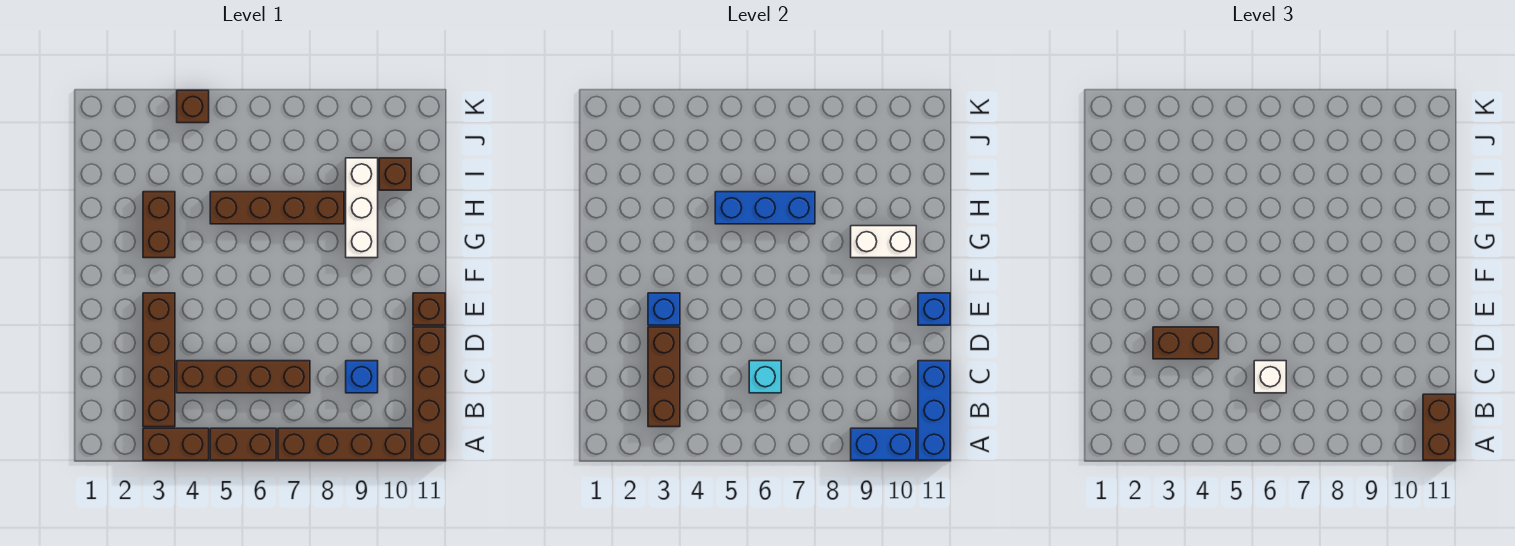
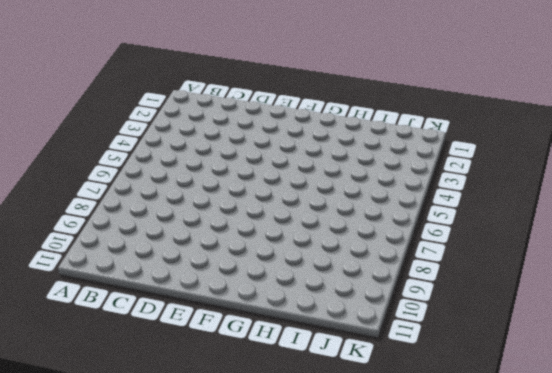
none -> brown 1x2 brick [143,428,209,460]
none -> brown 1x2 brick [210,428,276,460]
none -> brown 1x4 brick [278,428,411,460]

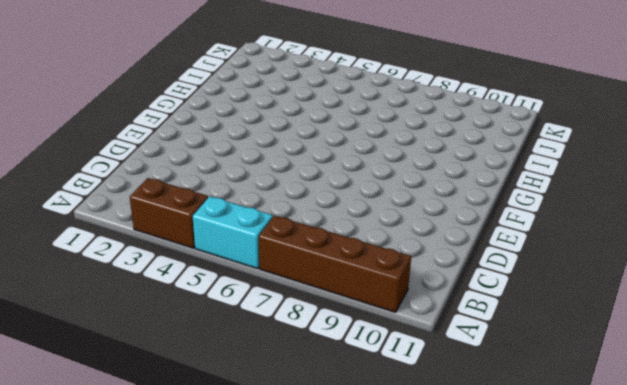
cyan 1x2 brick [193,196,273,269] -> brown 1x2 brick [210,428,276,460]
none -> brown 1x4 brick [413,327,445,460]
none -> brown 1x4 brick [143,293,175,427]
none -> brown 1x4 brick [177,361,310,393]

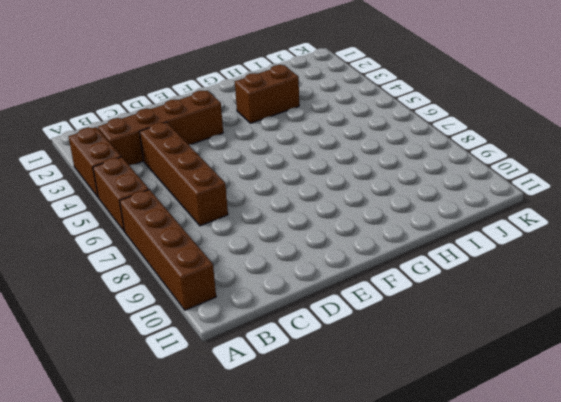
none -> brown 1x4 brick [413,327,445,460]
none -> blue 1x1 brick [346,361,378,393]
none -> brown 1x1 brick [413,293,445,325]

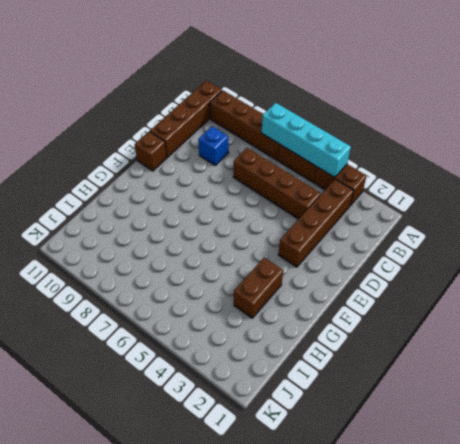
cyan 1x4 brick [262,103,351,177] -> none
none -> white 1x3 brick [346,158,378,258]
none -> brown 1x4 brick [210,192,344,224]
none -> brown 1x1 brick [379,158,411,190]

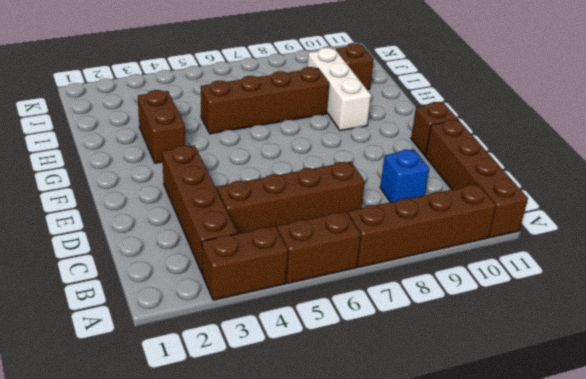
none -> brown 1x1 brick [177,90,209,123]
none -> blue 1x2 brick [851,428,916,460]
none -> blue 1x3 brick [918,361,950,460]

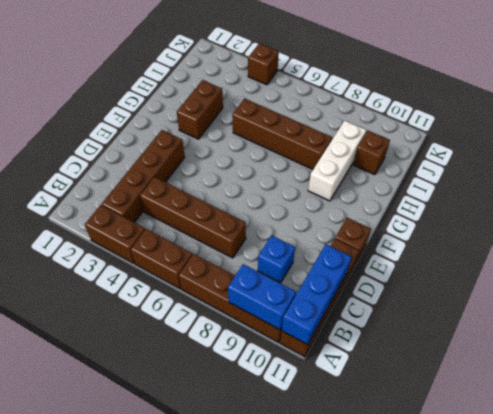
none -> brown 1x3 brick [648,327,680,427]
none -> cyan 1x1 brick [749,361,781,393]
none -> blue 1x1 brick [648,293,680,325]

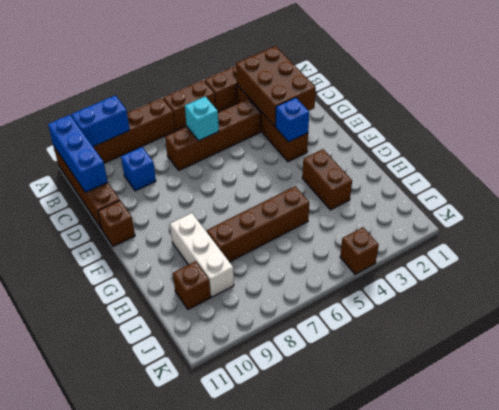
brown 2x3 brick [236,46,316,126] -> brown 1x3 brick [648,327,680,427]
none -> blue 1x1 brick [918,293,950,325]
none -> white 1x2 brick [851,226,916,258]
none -> blue 1x3 brick [715,192,815,224]

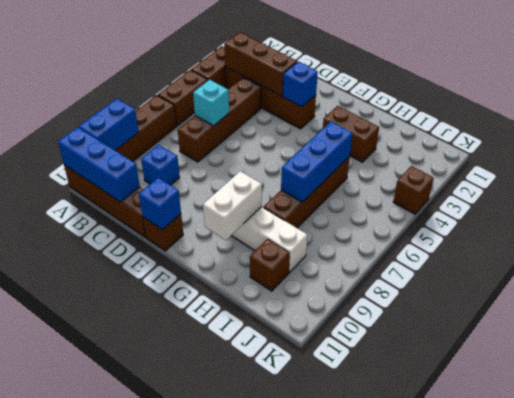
none -> brown 1x2 brick [1423,394,1455,460]
none -> white 1x1 brick [1254,361,1286,393]
none -> brown 1x2 brick [1153,327,1219,359]

